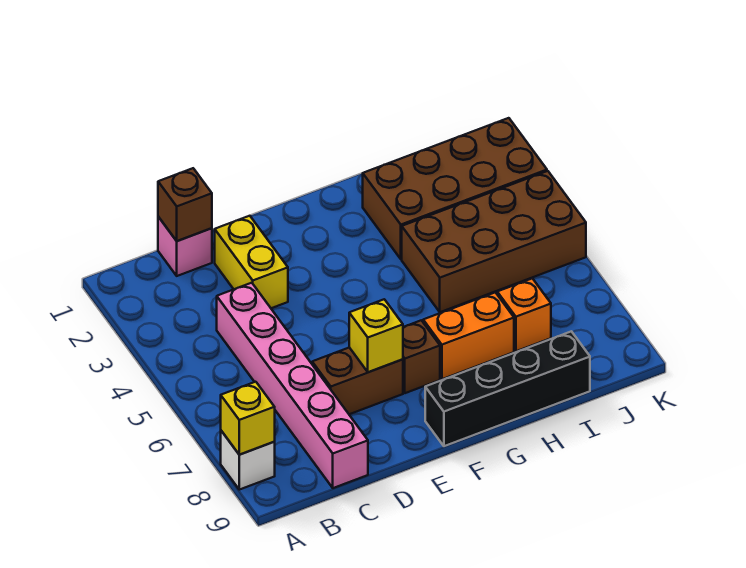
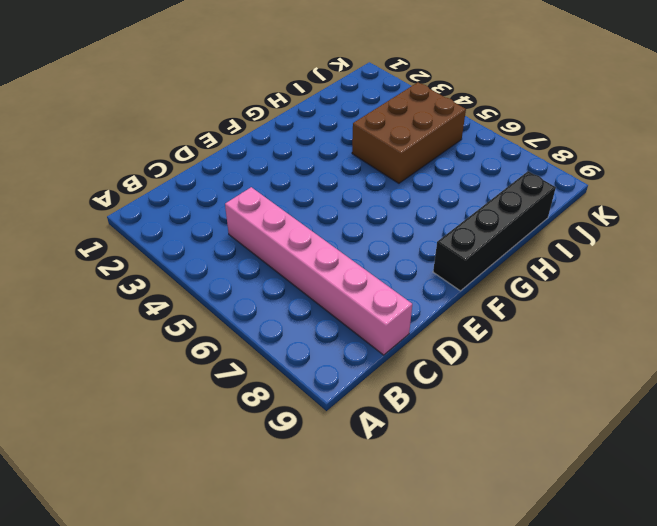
brown 2x3 brick [352,82,466,183] -> brown 2x4 brick [402,171,586,312]
none -> white 1x1 brick [221,431,275,490]
none -> pink 1x1 brick [158,217,212,276]
none -> yellow 1x2 brick [215,216,288,308]

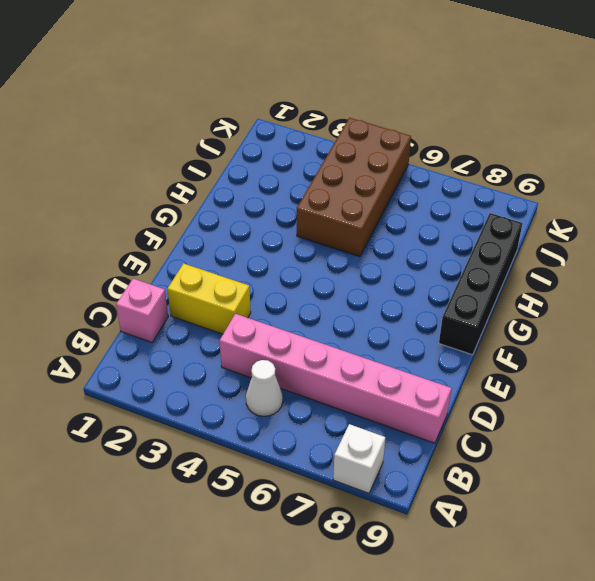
white 1x1 cone [246,360,283,416] -> none
none -> brown 1x2 brick [312,348,403,414]
none -> brown 1x1 brick [403,320,440,393]
none -> orange 1x2 brick [423,292,514,379]

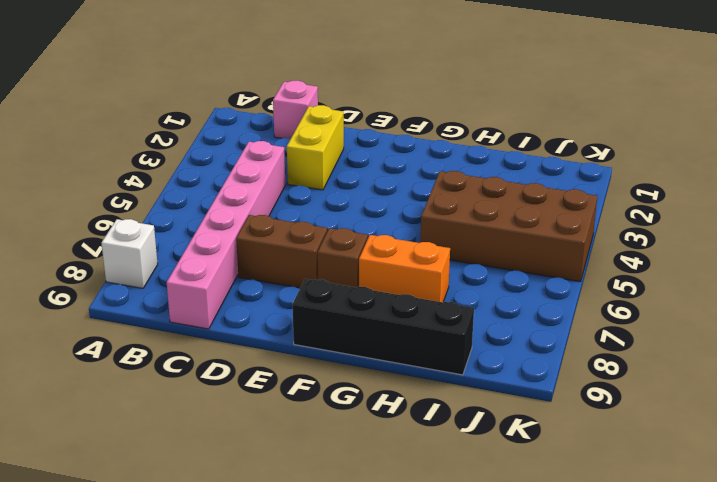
none -> brown 2x4 brick [363,118,547,259]
none -> orange 1x1 brick [497,278,551,351]
none -> yellow 1x1 brick [221,382,275,455]

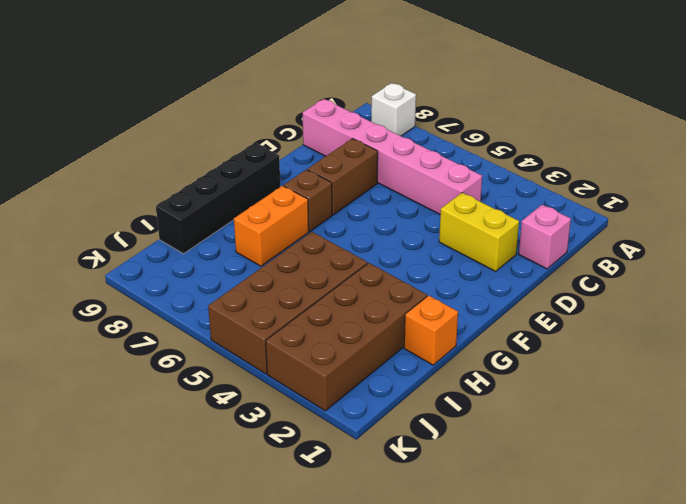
orange 1x1 brick [404,295,458,365] -> orange 1x1 brick moved to [497,278,551,351]
none -> yellow 1x1 brick [221,382,275,455]
none -> brown 1x1 brick [158,168,212,241]
none -> yellow 1x1 brick [349,299,403,372]

